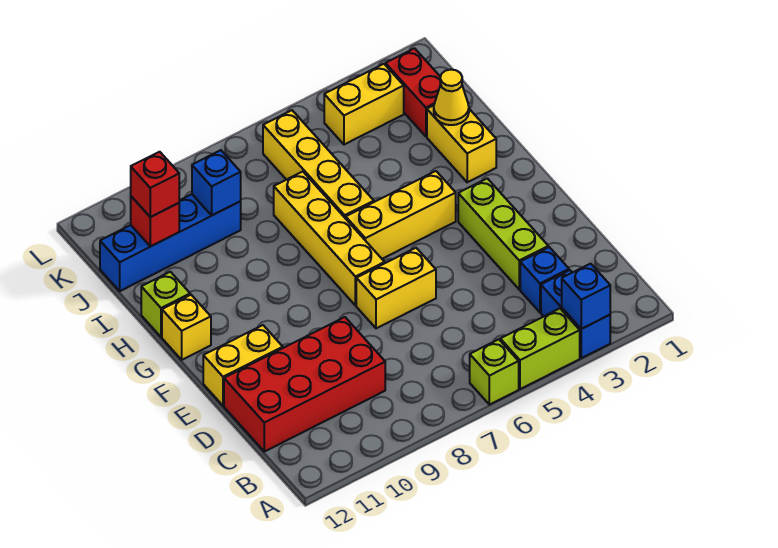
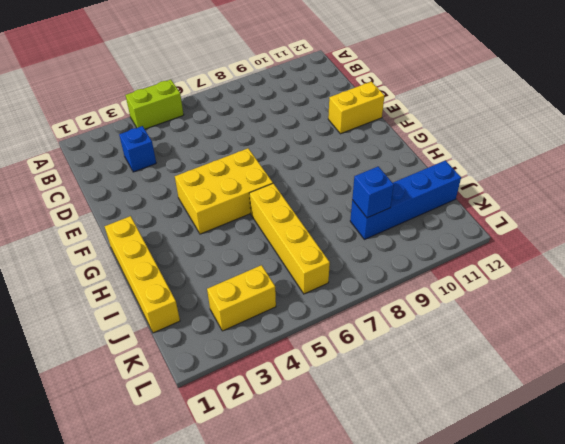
yellow 2x3 brick [175,148,273,234] -> yellow 1x3 brick [346,171,456,259]
yellow 1x4 brick [105,216,180,333] -> yellow 1x4 brick moved to [274,172,385,306]
none -> blue 1x2 brick [541,270,610,358]
none -> lime 1x1 brick [470,339,519,405]
none -> red 2x4 brick [224,317,385,452]

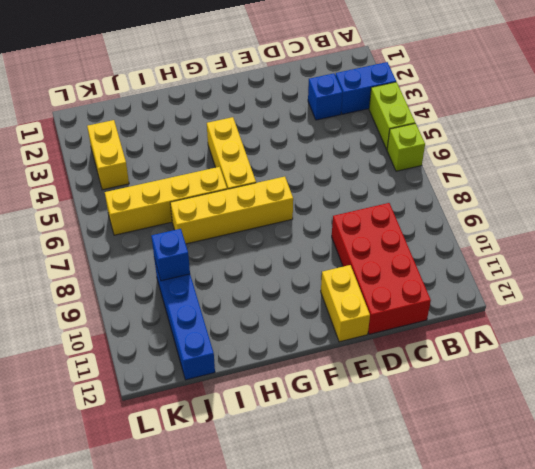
none -> lime 1x3 brick [458,178,548,289]
none -> yellow 1x2 brick [356,248,436,328]
none -> yellow 1x1 brick [162,295,211,360]

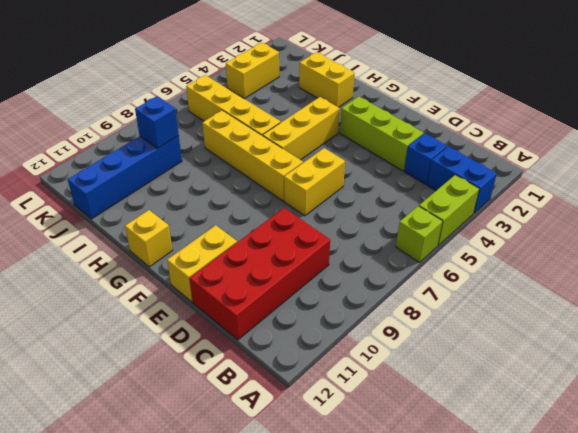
none -> lime 1x1 brick [141,272,190,337]
none -> red 1x2 brick [386,48,441,136]
none -> blue 1x1 brick [562,264,610,329]

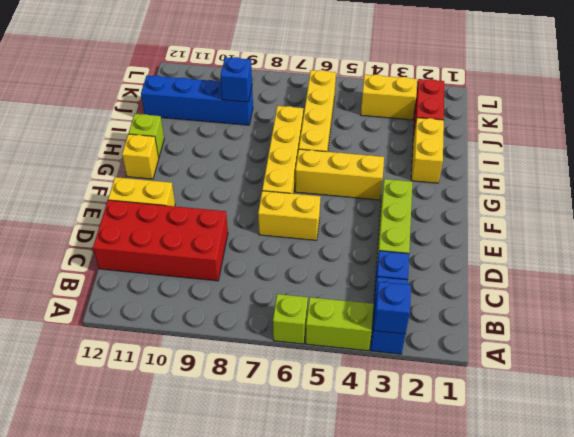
none -> yellow 1x1 cone [434,70,469,125]
none -> red 1x1 brick [131,196,179,246]
none -> red 1x1 brick [131,152,179,217]

